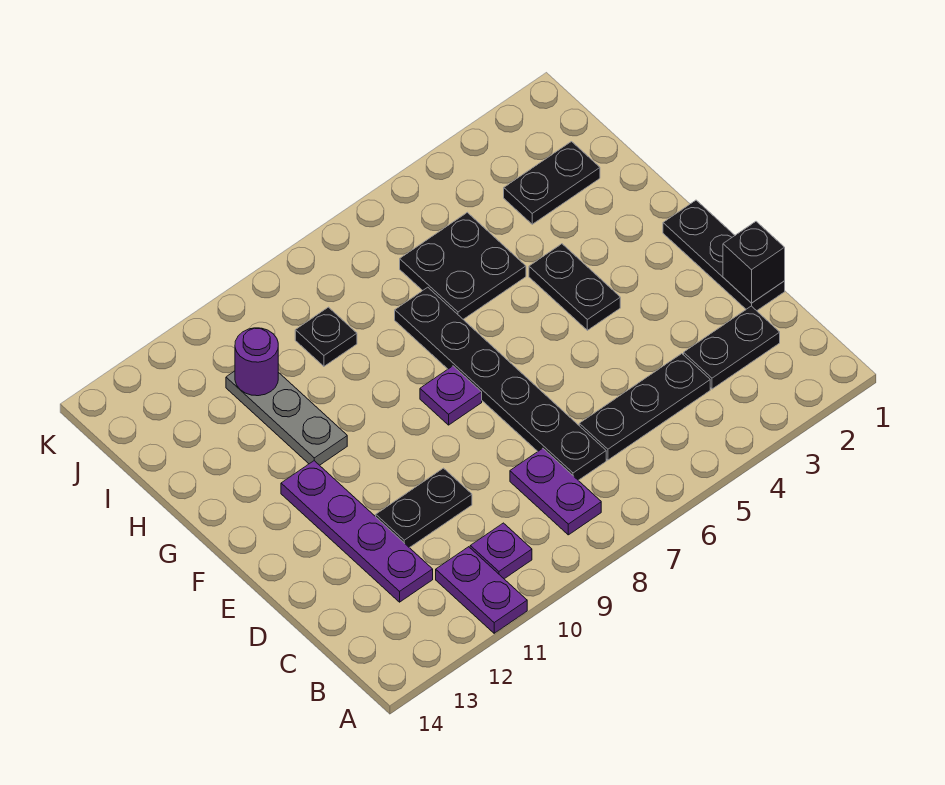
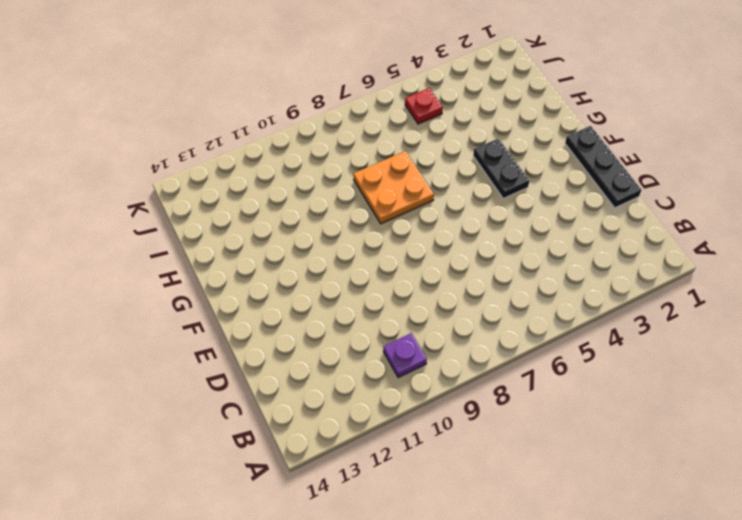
orange 2x2 plate [353,151,434,224] -> black 1x6 plate [395,287,606,480]
red 1x1 plate [405,88,443,124] -> none
none -> purple 1x2 plate [436,547,527,633]
none -> purple 1x2 plate [510,448,601,535]
none -> black 1x2 plate [684,306,780,389]

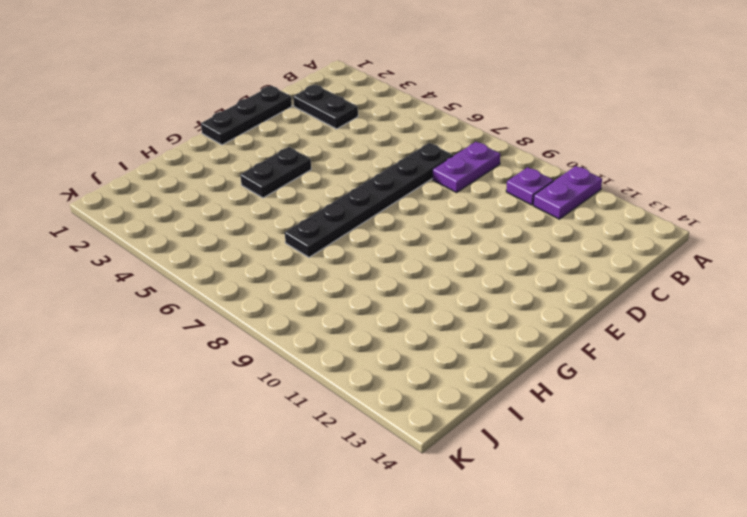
none -> black 1x3 plate [579,354,710,460]
none -> purple 1x4 plate [281,461,433,602]
none -> black 1x2 plate [376,468,472,548]

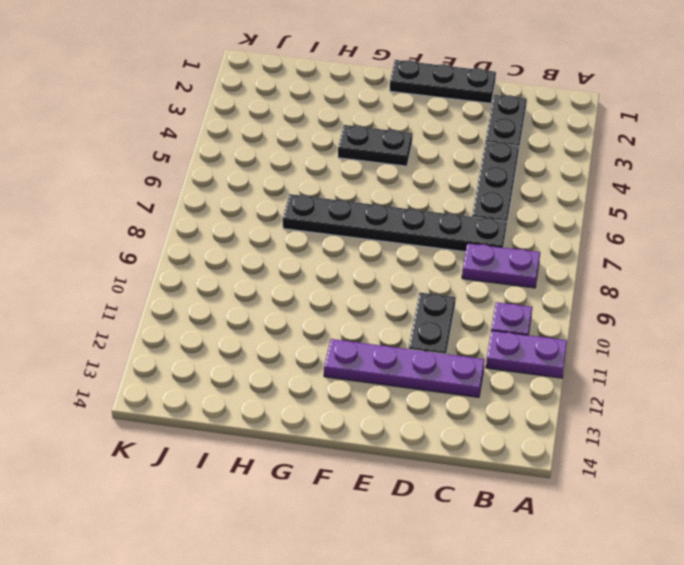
none -> purple 1x1 plate [420,366,482,425]
none -> grey 1x3 plate [226,371,347,465]
none -> black 2x2 plate [400,212,526,319]

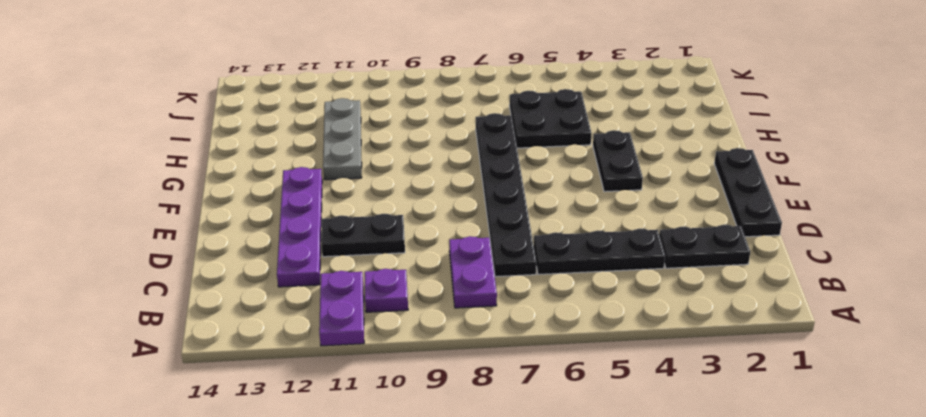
none -> purple 1x1 plate [420,366,482,425]
none -> black 1x2 plate [504,142,600,224]
none -> black 1x1 plate [295,307,357,366]

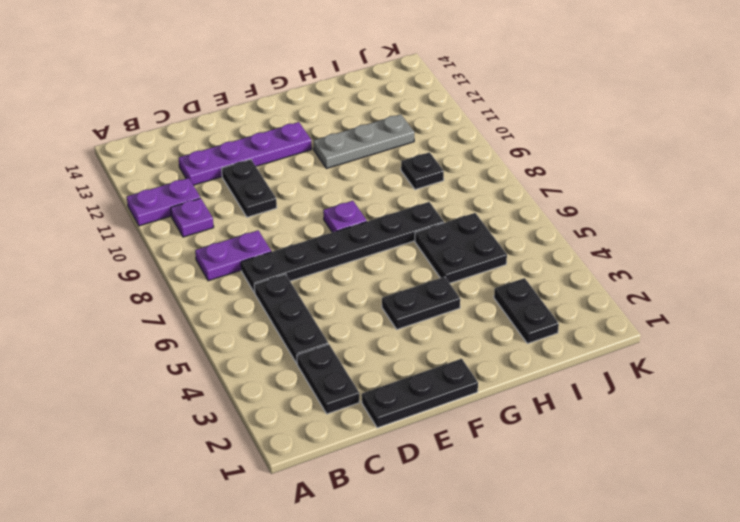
none -> black 1x1 brick [723,222,785,303]
none -> purple 1x1 round brick [235,328,278,396]

